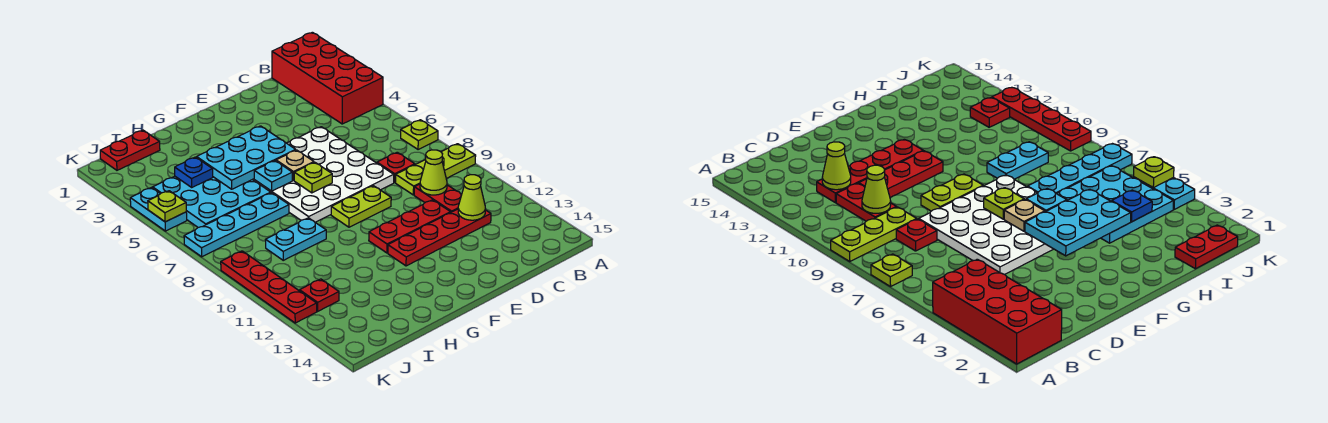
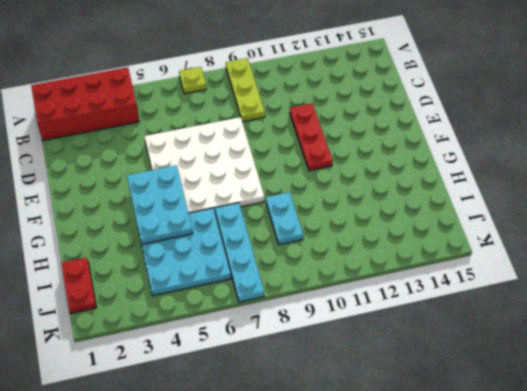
none -> red 1x1 plate [377,152,415,182]
none -> red 1x2 plate [414,184,462,212]
none -> red 1x4 plate [388,209,491,266]

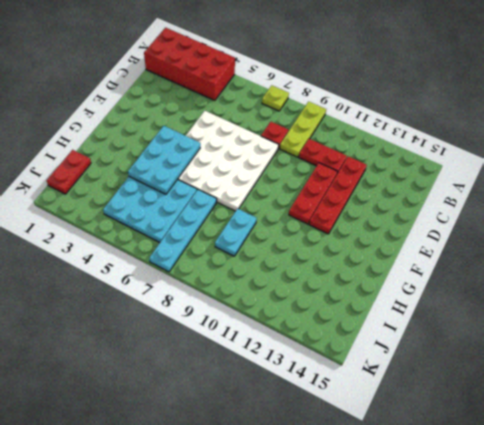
none -> lime 1x2 plate [331,186,391,227]
none -> red 1x1 plate [300,279,339,311]
none -> cyan 1x2 plate [130,188,187,231]

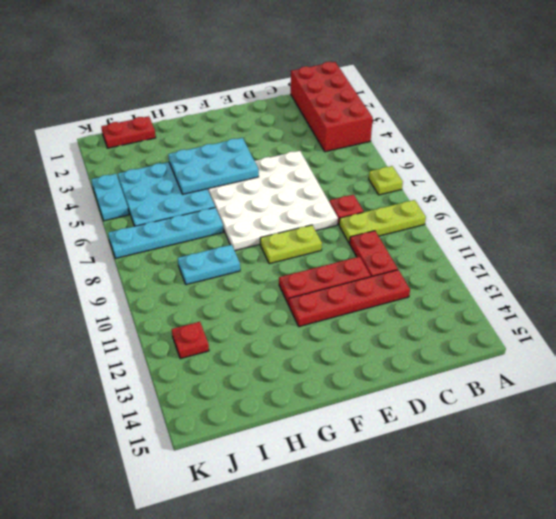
none -> red 1x4 plate [221,251,317,323]
none -> lime 1x1 cone [420,150,447,195]
none -> lime 1x1 cone [458,175,485,220]

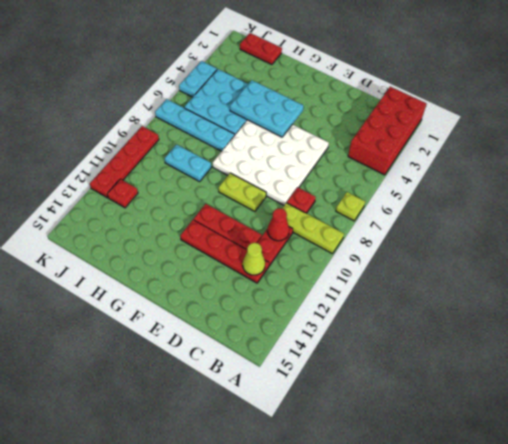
red 1x1 cone [267,208,289,241] -> lime 1x1 cone [420,150,447,195]
none -> tan 1x1 plate [276,150,314,180]
none -> lime 1x1 plate [294,162,332,193]
none -> cyan 1x1 plate [254,161,292,191]

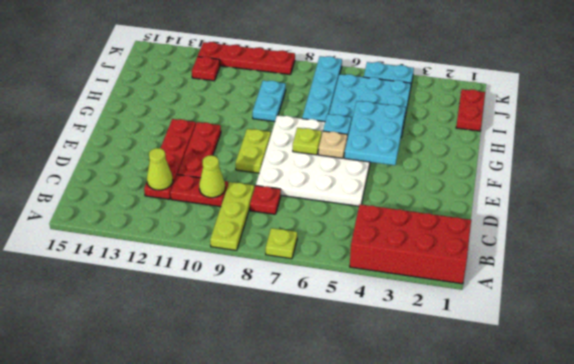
none -> blue 1x1 plate [175,157,213,187]
none -> lime 1x1 plate [148,191,186,222]

